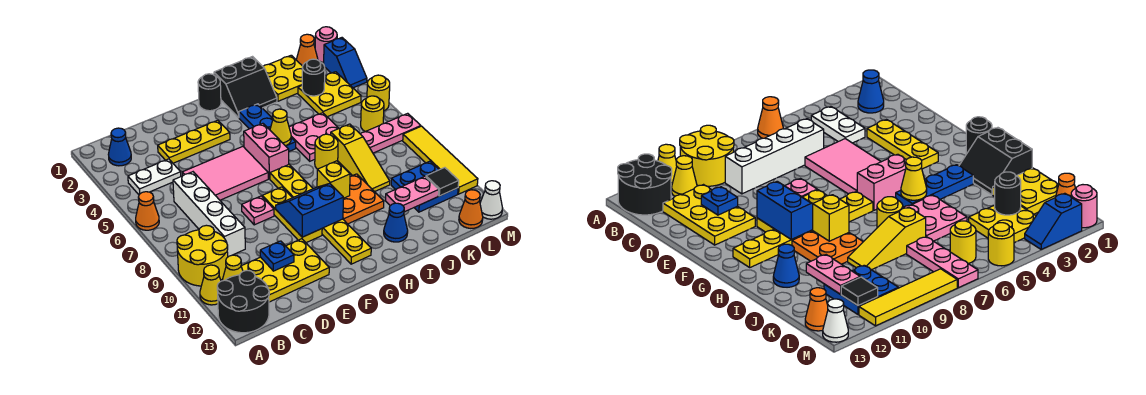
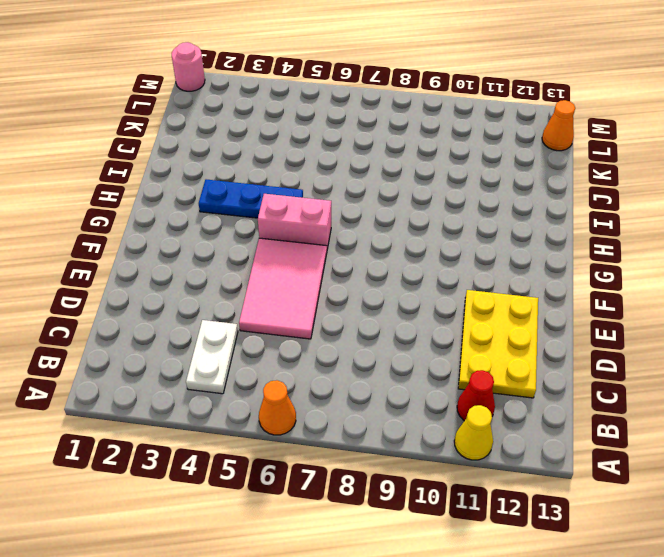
red 1x1 cone [457,370,495,421] -> yellow 1x1 cone [222,255,243,281]
none -> yellow 2x2 round brick [177,225,228,286]
none -> black 2x2 round brick [217,270,269,333]
none -> blue 1x1 cone [108,128,131,166]
none -> white 1x4 brick [173,172,245,257]

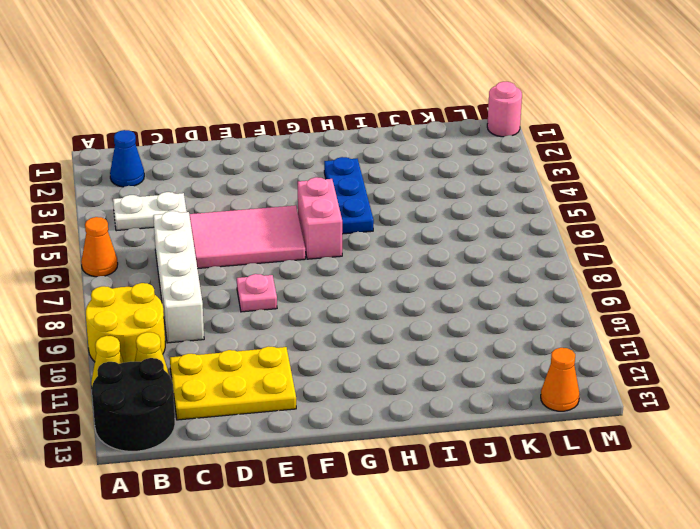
none -> yellow 1x3 plate [158,120,230,163]
none -> yellow 1x3 plate [262,187,322,243]
none -> black 1x1 round brick [198,74,221,111]
none -> yellow 1x6 plate [270,165,371,264]

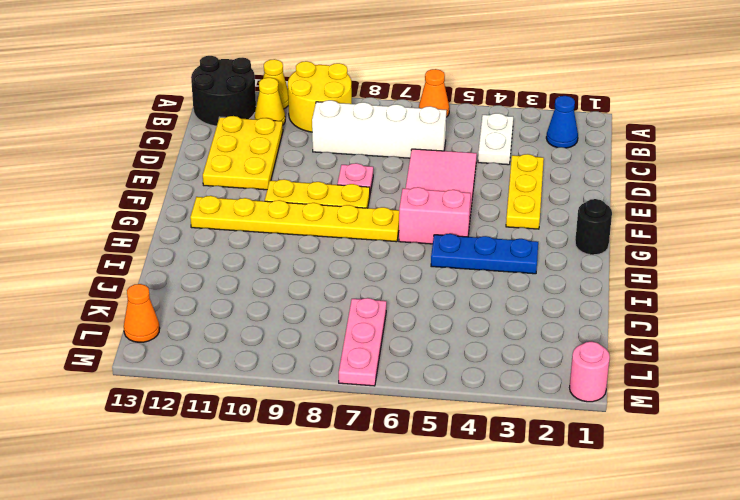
none -> black 2x2 slope [214,57,277,118]
none -> orange 2x2 plate [343,174,384,224]
none -> pink 2x2 plate [289,113,339,161]
none -> yellow 1x1 round brick [315,134,338,169]

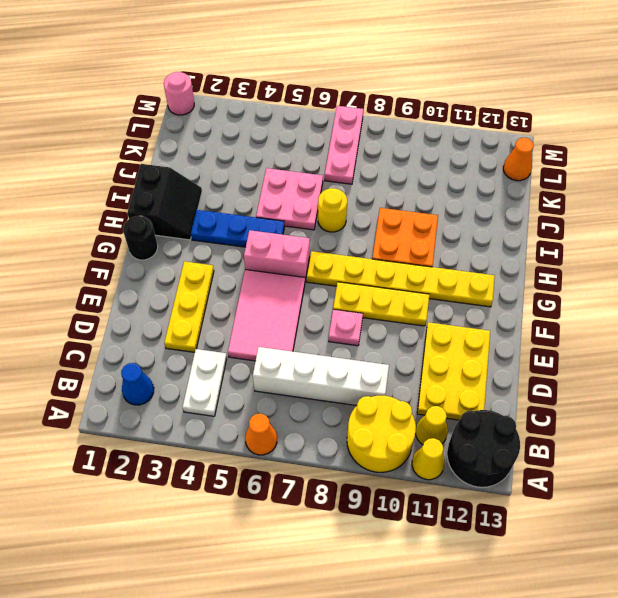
none -> blue 1x1 cone [384,203,408,242]
none -> yellow 2x2 plate [263,55,303,101]
none -> yellow 1x3 slope [331,124,390,192]
none -> yellow 2x2 plate [298,72,361,117]

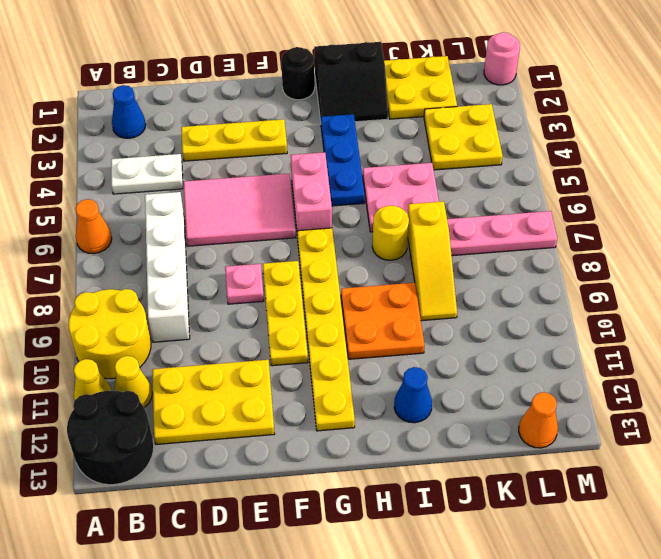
none -> blue 2x2 plate [391,161,458,212]
none -> orange 1x1 cone [296,34,318,66]
none -> yellow 1x1 round brick [361,96,384,132]
none -> blue 1x2 slope [324,38,367,88]

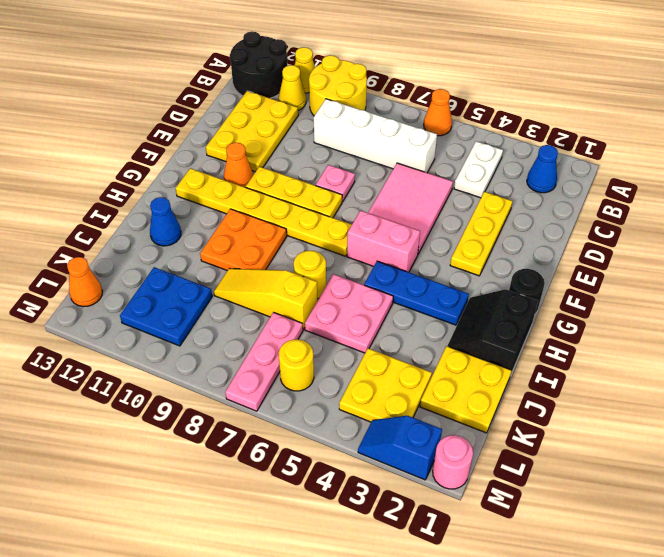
orange 1x1 cone [224,143,253,187] -> orange 1x1 cone moved to [296,34,318,66]
none -> yellow 1x1 round brick [367,75,390,111]
none -> yellow 1x4 tile [403,126,478,194]
none -> white 1x1 cone [480,181,503,219]
none -> blue 1x1 plate [260,241,294,271]

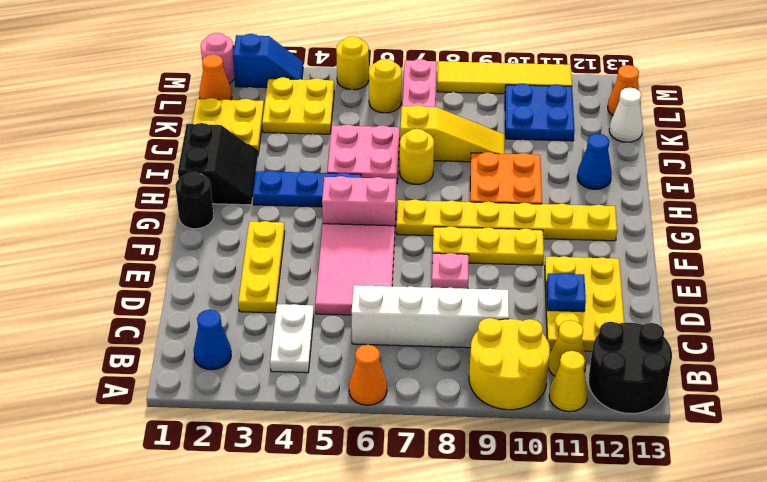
white 1x1 cone [609,88,643,142] -> white 1x1 cone moved to [480,181,503,219]
none -> blue 2x2 slope [276,183,343,237]
none -> yellow 1x1 cone [270,109,291,146]
none -> yellow 1x1 brick [317,161,350,198]
none -> pink 1x2 plate [386,176,439,212]

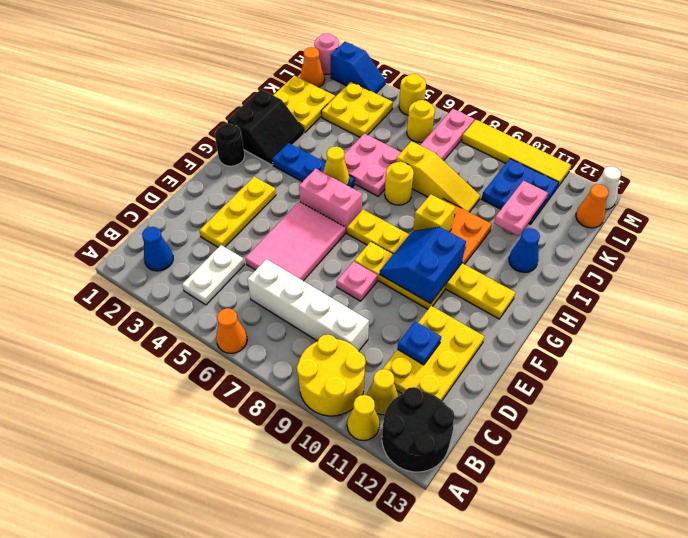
none -> black 1x1 round brick [302,59,325,96]
none -> black 1x1 tile [426,168,459,196]

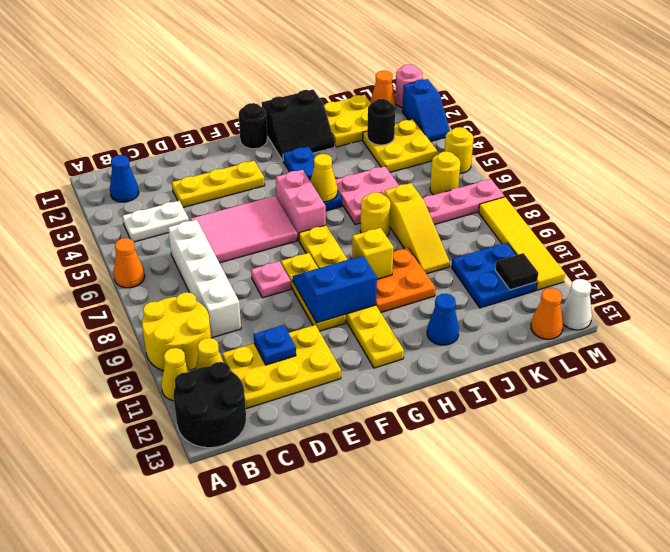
none -> pink 1x2 plate [386,176,439,212]

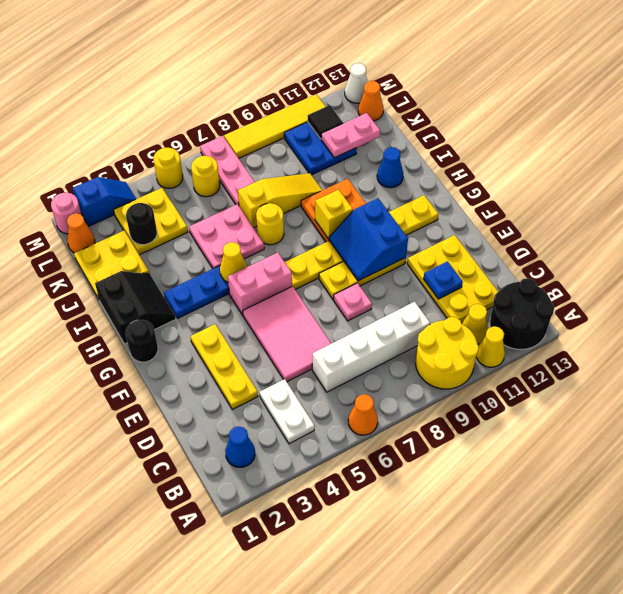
pink 1x2 plate [321,113,380,158] -> pink 1x2 plate turned to [386,176,439,212]

